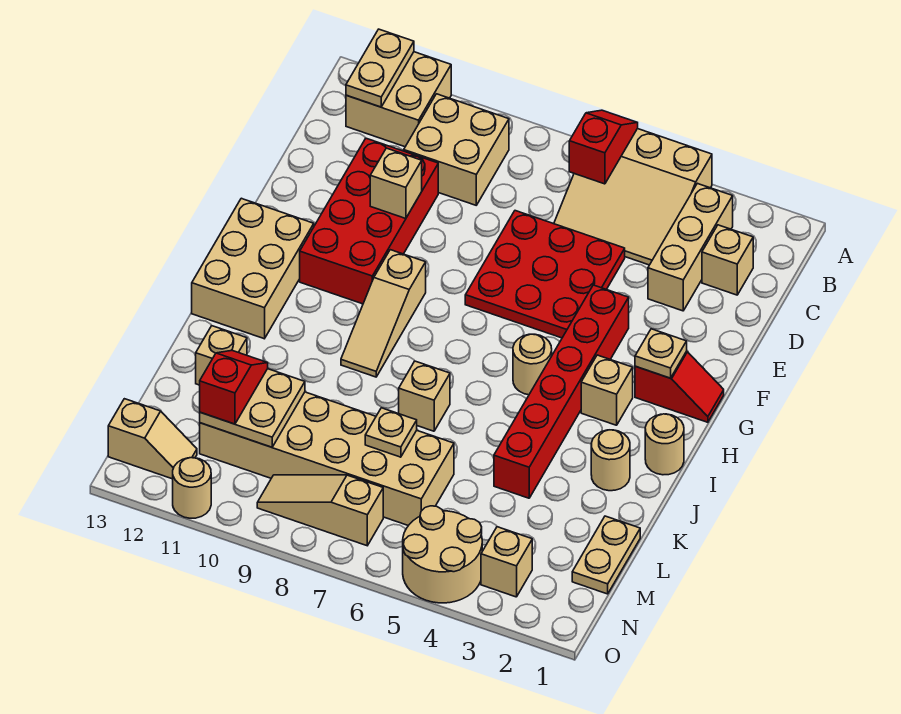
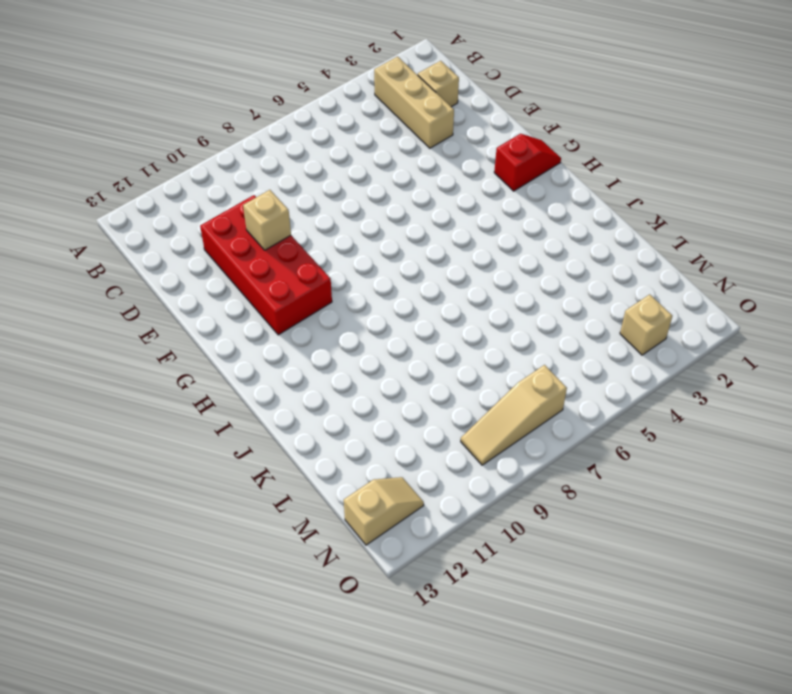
none -> tan 3x3 slope [554,129,712,265]
none -> tan 2x2 brick [346,52,451,147]
none -> tan 2x2 brick [404,94,509,205]
none -> red 3x3 plate [465,211,625,338]

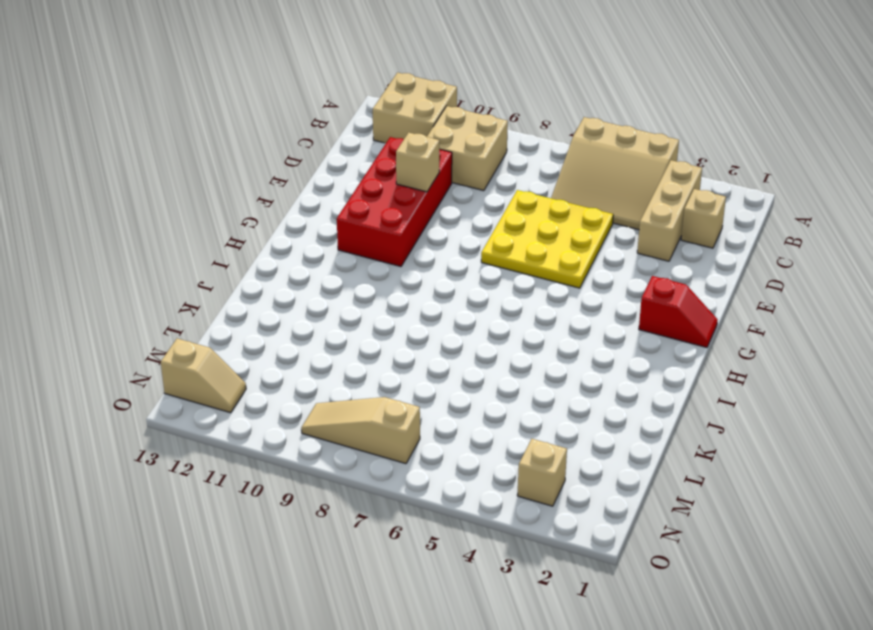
yellow 3x3 plate [481,190,613,288] -> red 3x3 plate [465,211,625,338]
none -> red 1x6 brick [494,285,629,498]
none -> tan 1x3 slope [341,250,426,377]
none -> tan 2x3 brick [192,198,314,339]
none -> tan 1x1 brick [581,355,633,425]

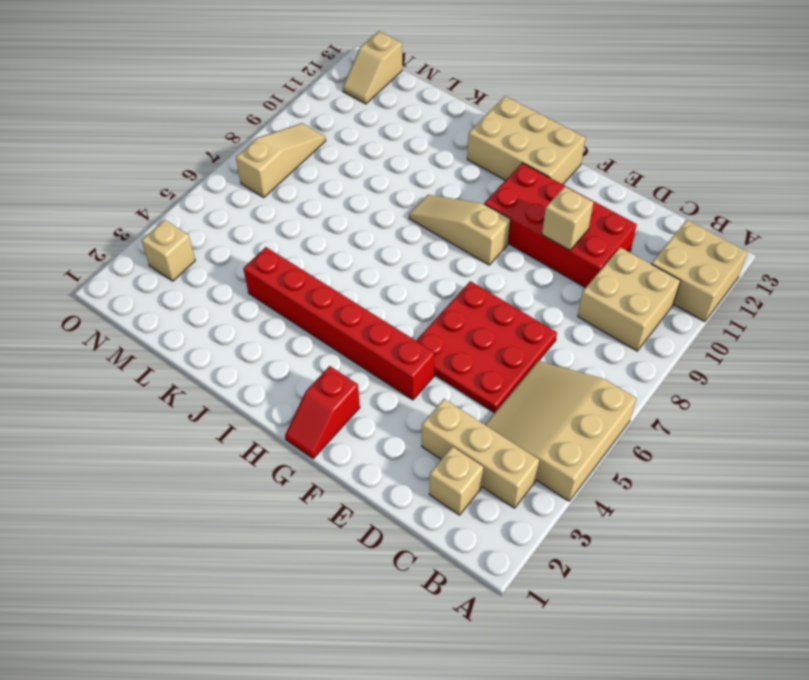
none -> tan 1x1 brick [581,355,633,425]
none -> tan 1x1 round brick [513,334,552,395]
none -> tan 1x1 round brick [645,414,684,475]
none -> tan 1x1 round brick [591,430,630,491]

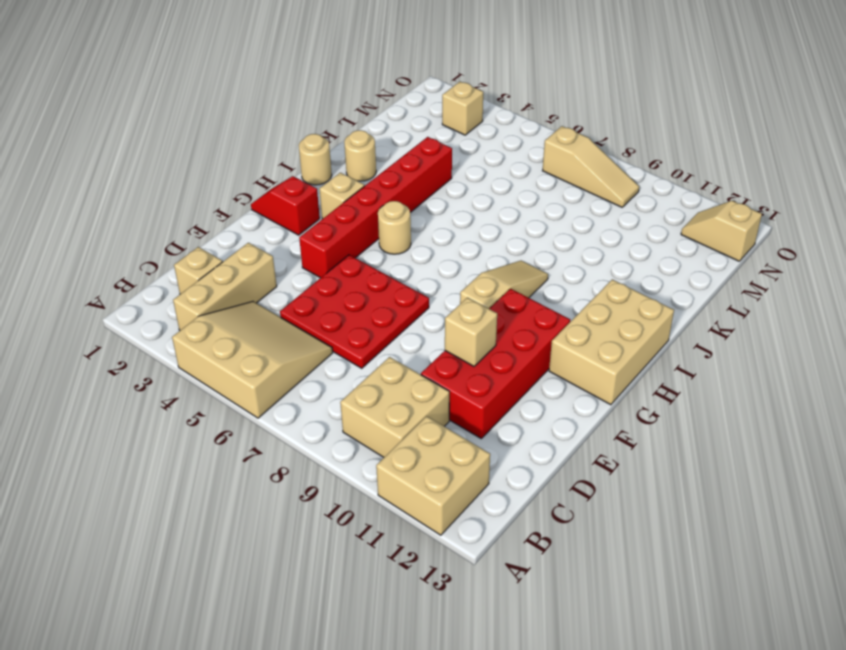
none -> tan 1x1 brick [399,361,450,431]
none -> tan 1x1 brick [196,326,247,385]
none -> tan 1x2 plate [572,516,640,594]
none -> tan 2x6 brick [200,392,454,526]

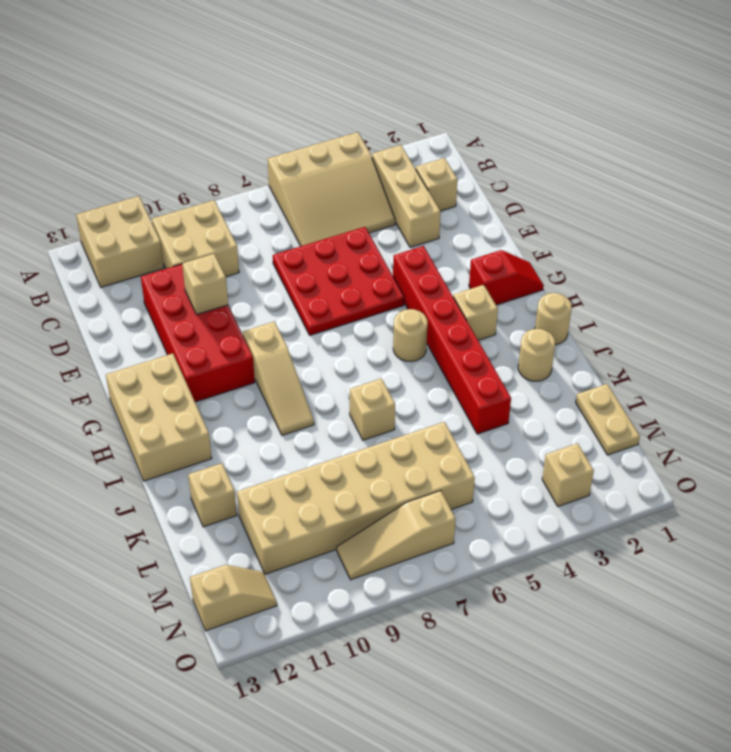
none -> tan 2x2 round brick [403,506,482,603]
none -> tan 1x1 round brick [173,458,211,518]
none -> red 1x2 slope [569,110,638,184]
none -> tan 1x2 plate [346,29,414,107]

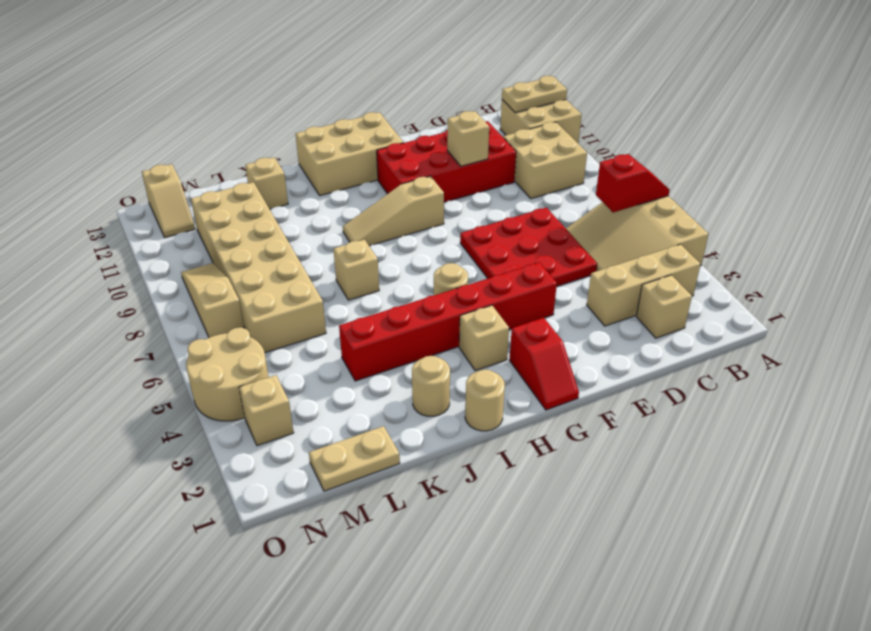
none -> tan 1x1 round brick [173,458,211,518]
none -> tan 1x1 plate [635,329,687,378]
none -> tan 1x1 plate [365,408,417,457]
none -> tan 2x2 plate [200,369,305,447]

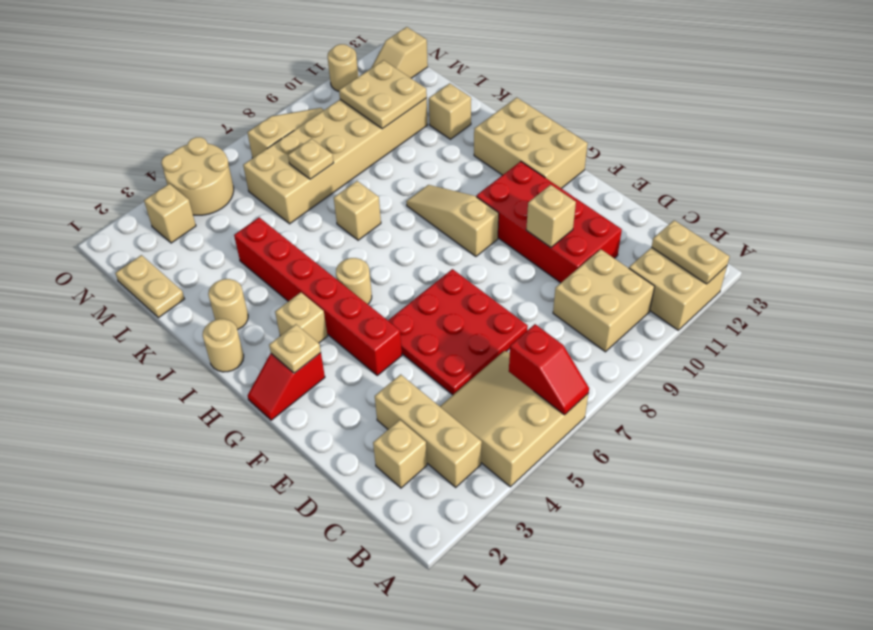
none -> red 1x2 slope [200,351,268,424]

